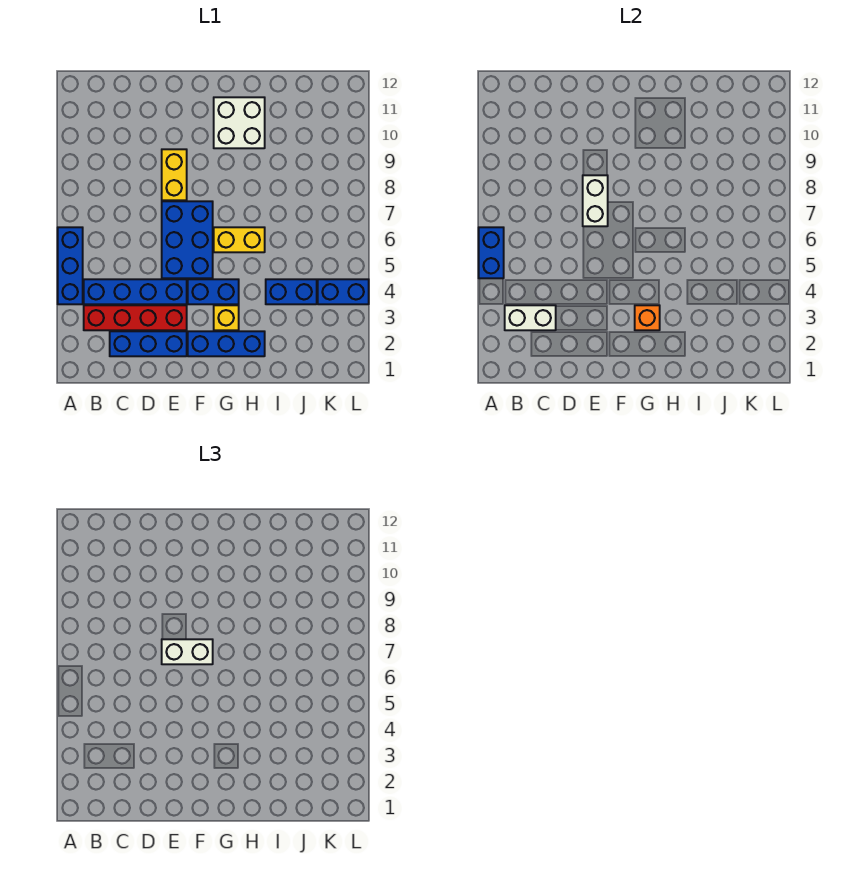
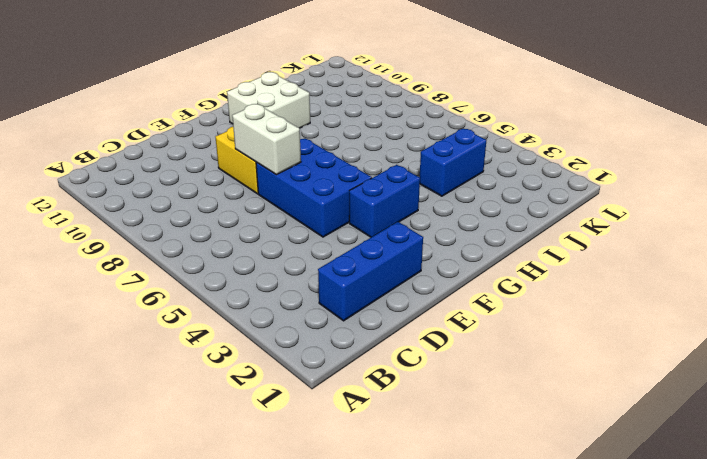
none -> blue 1x3 brick [58,227,83,304]
none -> red 1x4 brick [84,305,187,330]
none -> blue 1x4 brick [84,279,187,304]

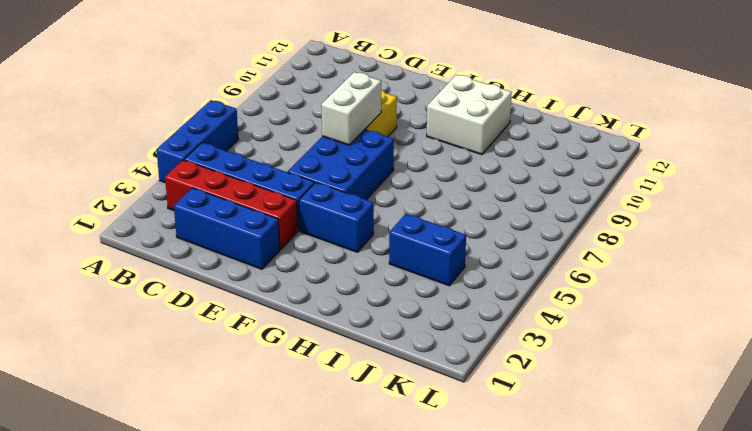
none -> blue 1x3 brick [188,331,265,356]
none -> yellow 1x1 brick [214,305,239,330]
none -> yellow 1x2 brick [214,227,265,252]

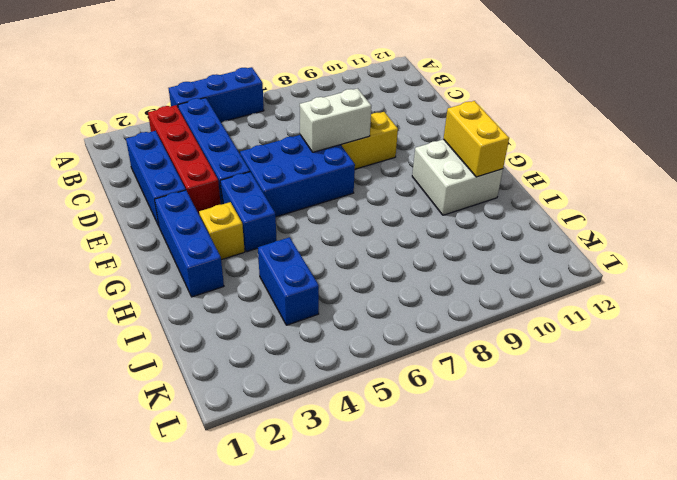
yellow 1x2 brick [443,101,509,177] -> yellow 1x2 brick moved to [214,227,265,252]
none -> blue 1x2 brick [318,279,369,304]
none -> blue 1x2 brick [479,227,504,278]
none -> white 1x2 brick [505,305,556,330]

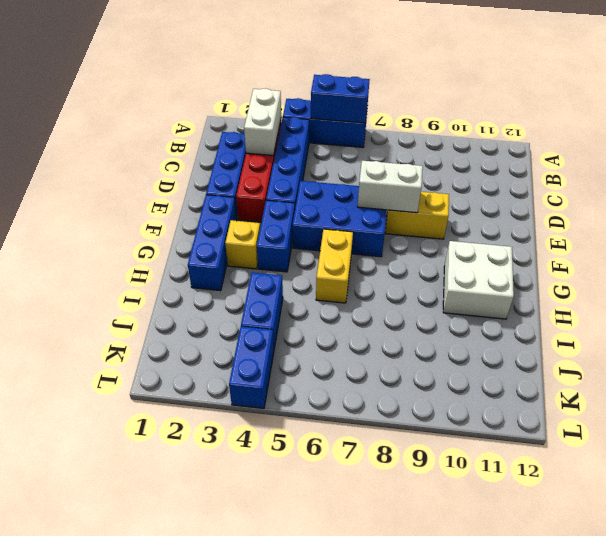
none -> orange 1x1 brick [635,305,660,330]
none -> white 1x2 brick [162,639,213,664]

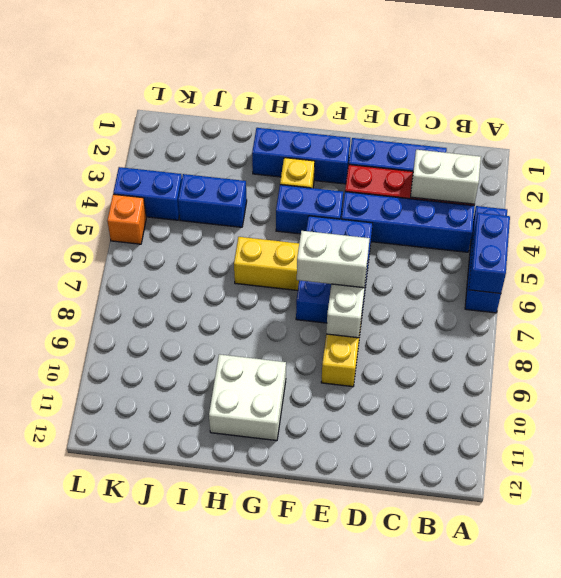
orange 1x1 brick [107,194,146,244] -> orange 1x1 brick moved to [635,305,660,330]

